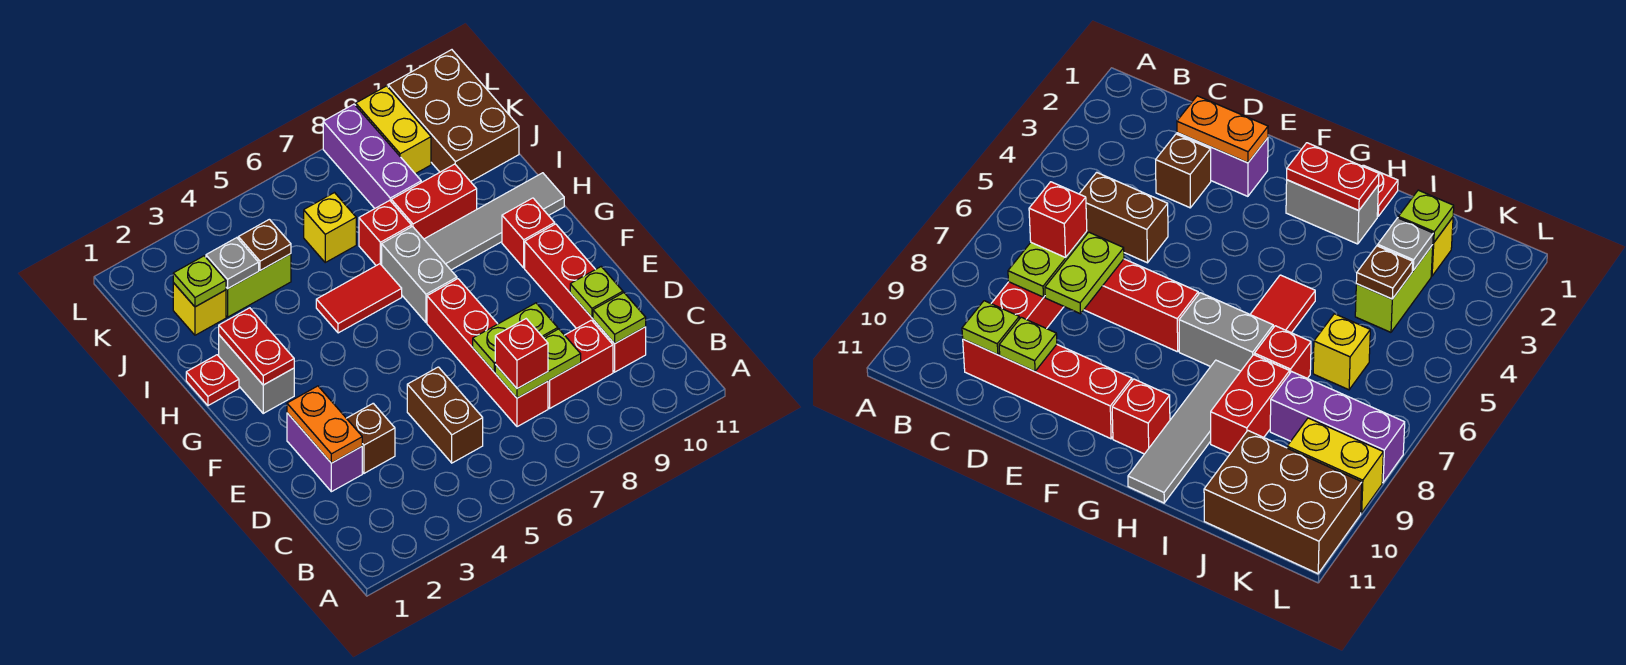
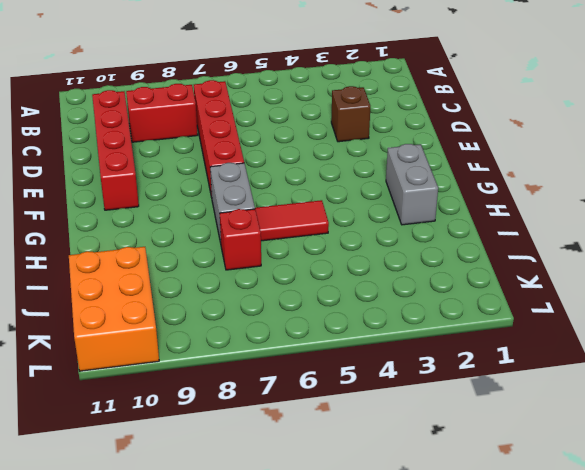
orange 2x3 brick [69,247,159,371] -> brown 2x3 brick [388,50,519,182]
none -> brown 1x2 brick [407,367,483,463]
none -> purple 1x2 brick [287,413,362,492]
none -> red 1x1 brick [502,198,555,268]
none -> red 1x1 plate [186,355,239,406]

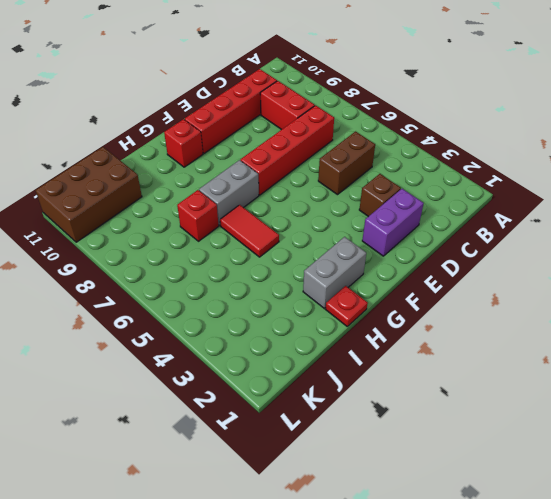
none -> grey 1x4 tile [424,173,564,270]
none -> red 1x2 brick [391,164,477,239]
none -> yellow 1x1 brick [173,283,226,335]
none -> lime 1x2 brick [226,254,291,317]

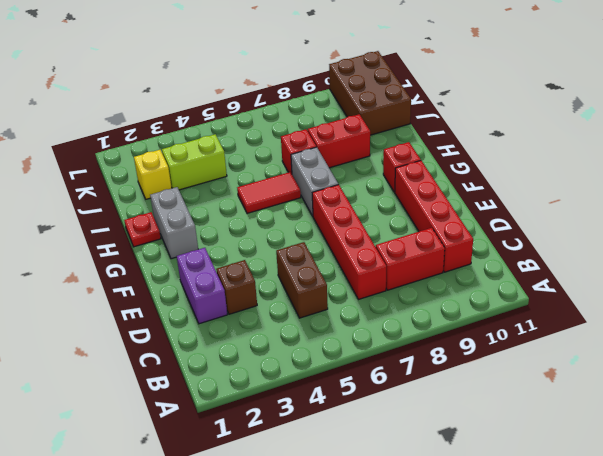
none -> grey 1x4 tile [424,173,564,270]
none -> yellow 1x1 brick [304,193,356,262]
none -> purple 1x3 brick [323,104,421,208]
none -> yellow 1x2 brick [356,86,431,174]

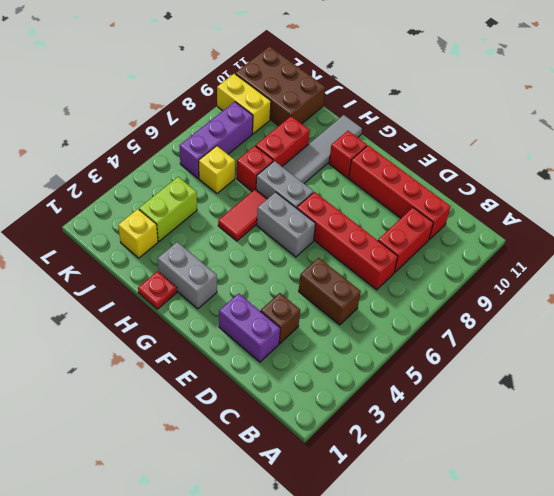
grey 1x2 brick [257,192,315,257] -> none
purple 1x3 brick [179,102,253,178] -> purple 1x3 brick turned to [323,104,421,208]
none -> lime 1x2 plate [495,329,581,398]
none -> lime 1x1 plate [593,293,646,344]
none -> orange 1x2 plate [287,386,362,463]
none -> lime 1x2 plate [473,303,558,372]

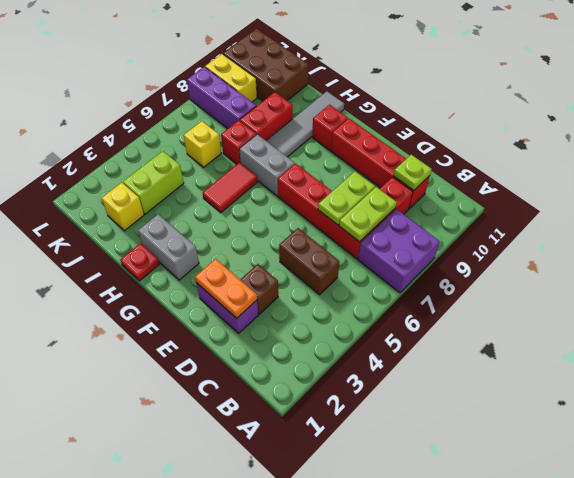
purple 2x2 brick [358,209,440,293] -> none
none -> lime 1x1 plate [570,267,623,317]
none -> red 1x2 plate [219,308,294,385]
none -> lime 1x1 plate [173,256,226,307]
none -> grey 1x1 plate [206,238,259,289]

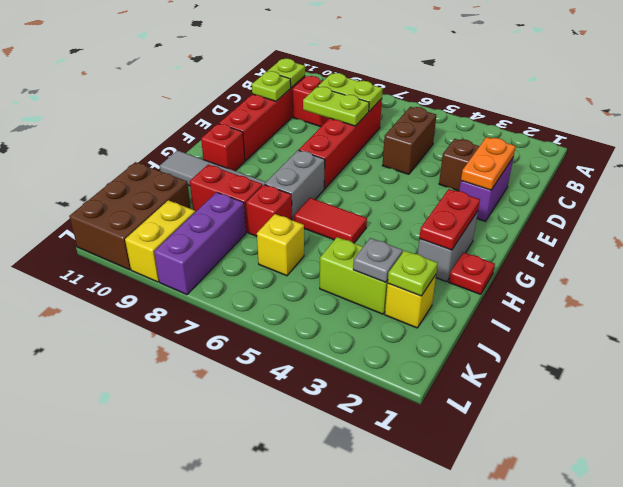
none -> brown 1x1 plate [238,219,291,271]
none -> red 1x1 brick [495,319,548,389]

